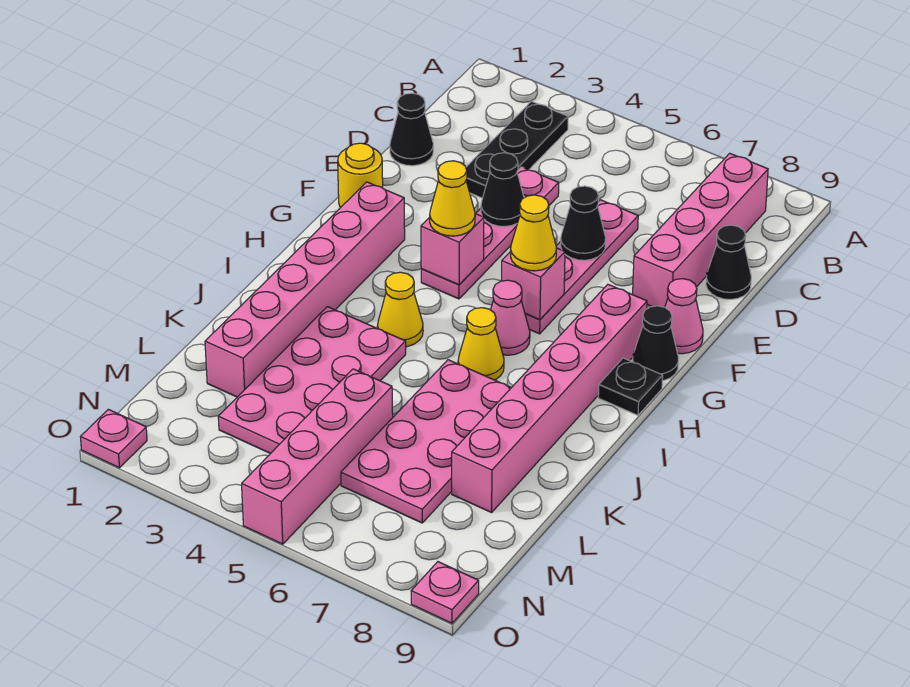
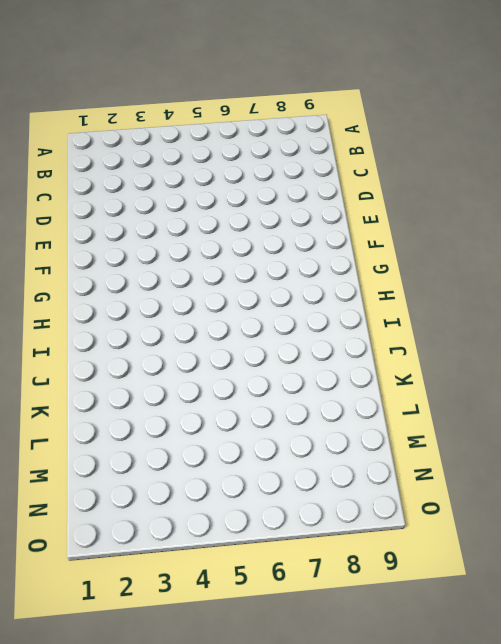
none -> black 1x3 plate [466,101,568,198]
none -> pink 1x4 brick [633,153,768,307]
none -> black 1x1 cone [390,93,433,166]

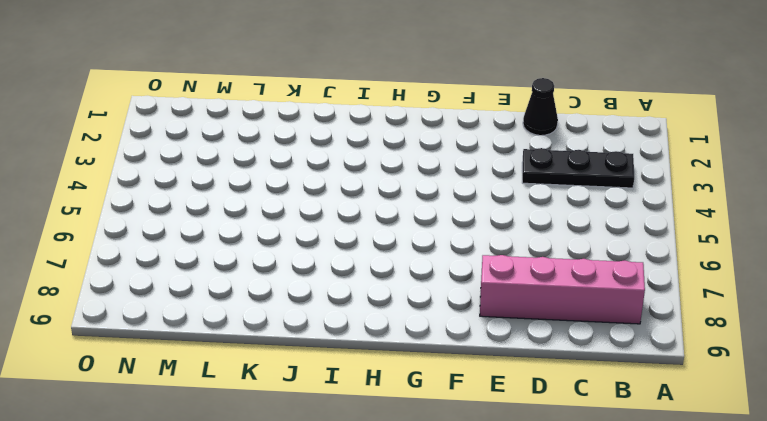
none -> pink 1x4 plate [421,167,559,299]
none -> pink 1x4 plate [525,200,638,334]
none -> black 1x1 cone [706,225,751,299]

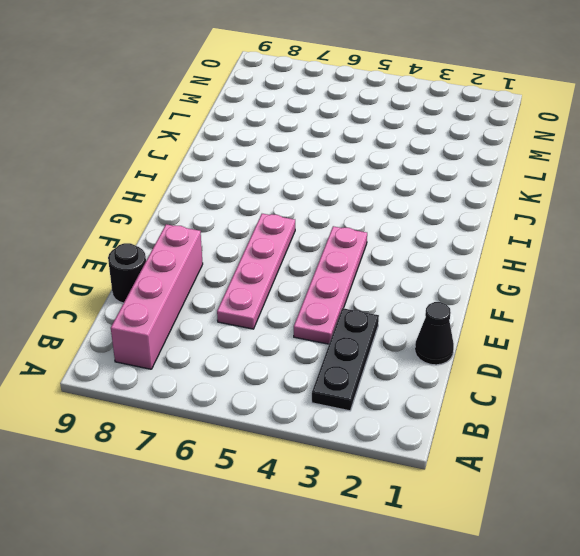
black 1x1 round brick [108,243,146,303] -> black 1x1 cone [706,225,751,299]
none -> yellow 1x1 round brick [338,143,383,208]
none -> pink 1x1 cone [665,279,703,354]
none -> pink 1x6 brick [205,182,405,397]

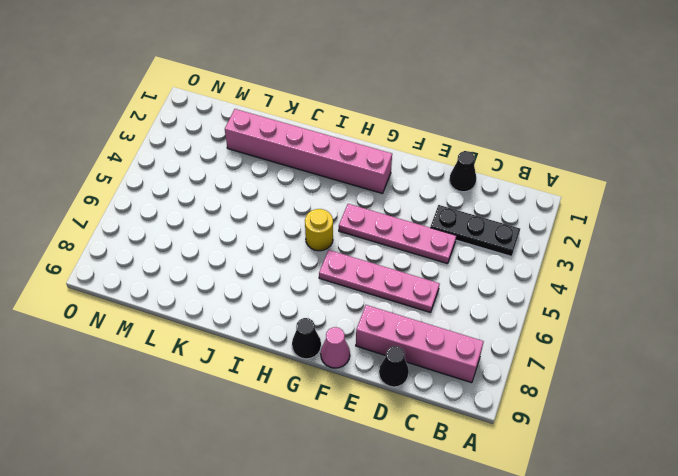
yellow 1x1 round brick [305,209,333,251] -> yellow 1x1 round brick moved to [338,143,383,208]
none -> pink 1x6 brick [452,285,647,513]
none -> pink 1x1 cone [491,280,530,355]
none -> black 1x1 plate [598,358,663,415]

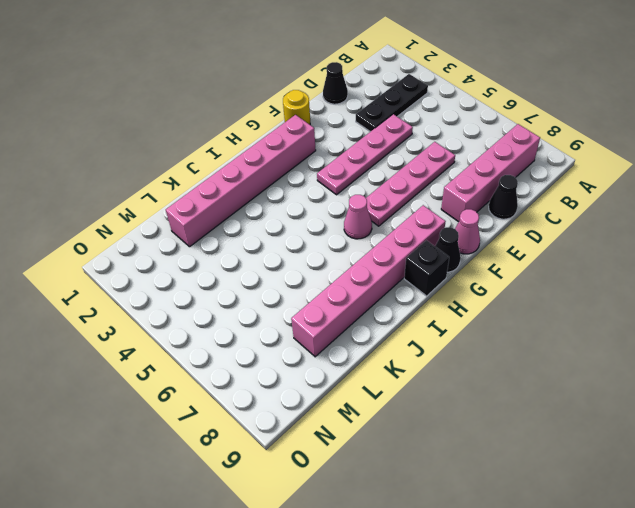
black 1x1 brick [404,240,449,296] -> black 1x1 plate [598,358,663,415]
none -> yellow 1x1 cone [377,272,423,347]
none -> yellow 1x1 cone [458,308,504,380]
none -> pink 2x4 plate [218,307,406,454]

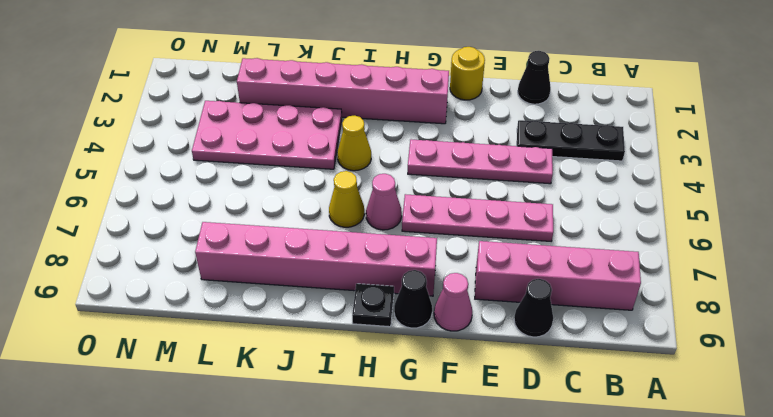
none -> pink 2x4 plate [341,360,511,523]
none -> pink 1x4 brick [242,369,393,544]
none -> pink 1x1 plate [81,409,147,468]

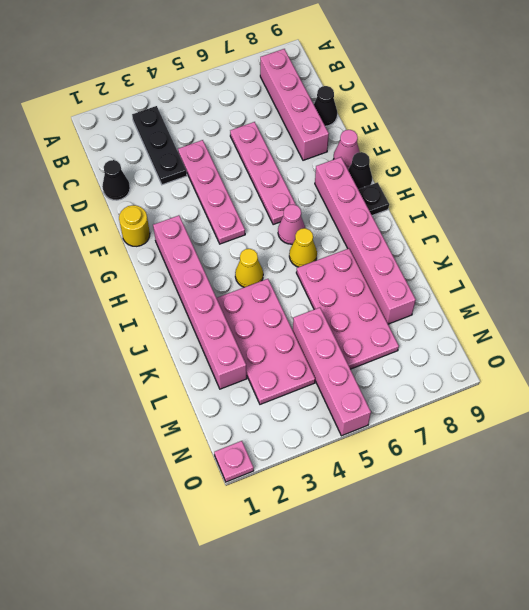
none -> pink 1x1 plate [411,562,479,623]
none -> black 1x1 cone [481,153,524,227]
none -> black 1x1 cone [561,186,606,260]

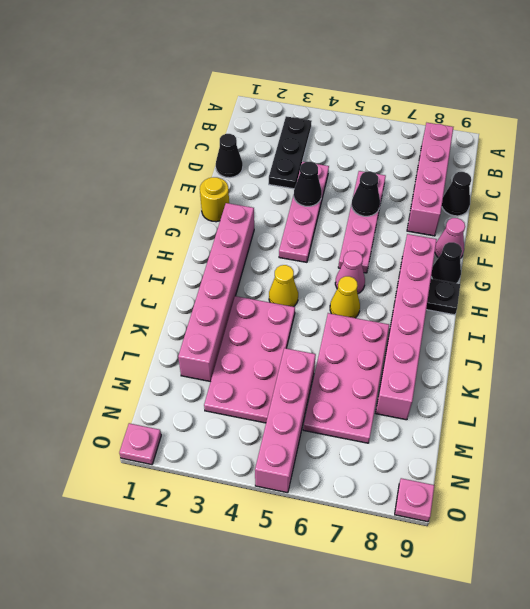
none -> pink 1x1 brick [421,214,484,285]
none -> pink 1x1 brick [502,248,565,320]
none -> yellow 1x1 cone [430,161,475,236]

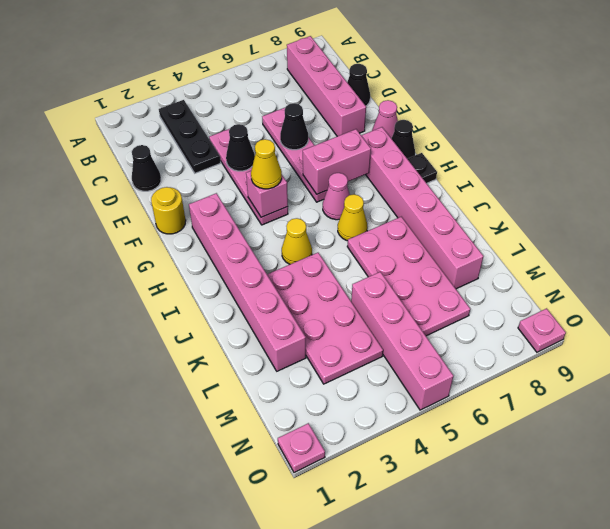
pink 1x2 brick [303,129,371,194] -> pink 1x1 brick [502,248,565,320]
none -> yellow 1x1 cone [511,195,557,271]

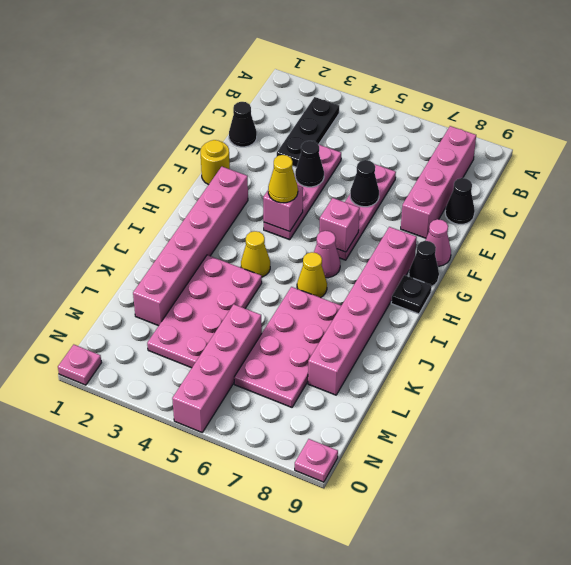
none -> yellow 1x1 cone [511,195,557,271]

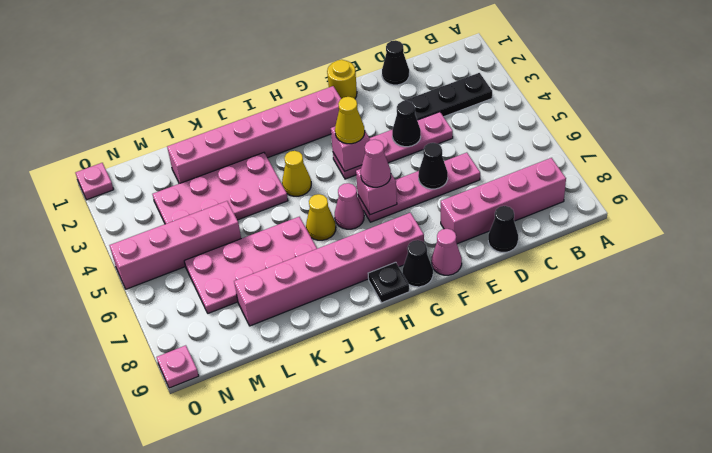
pink 1x1 cone [361,140,391,187] -> yellow 1x1 cone [511,195,557,271]

